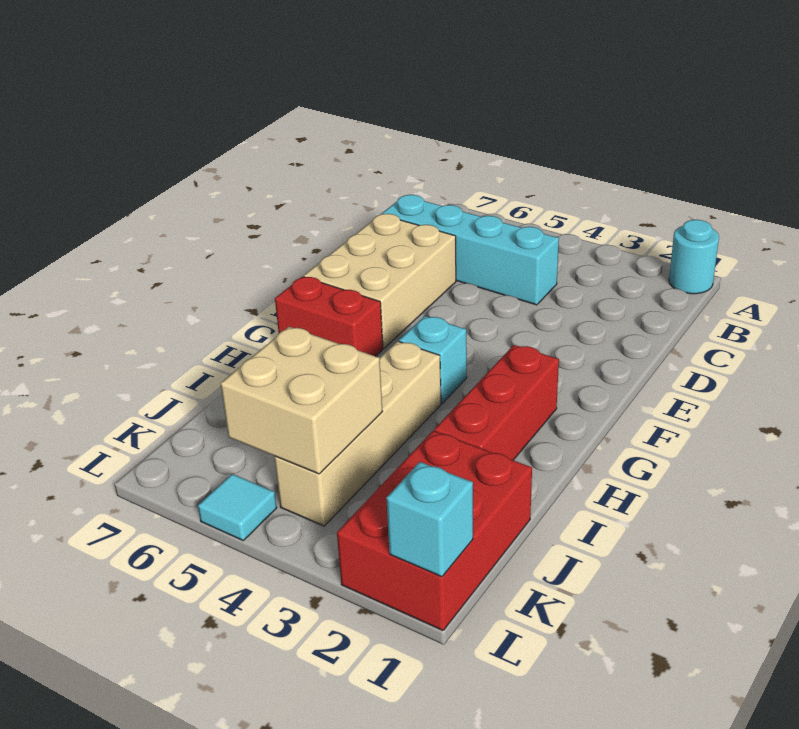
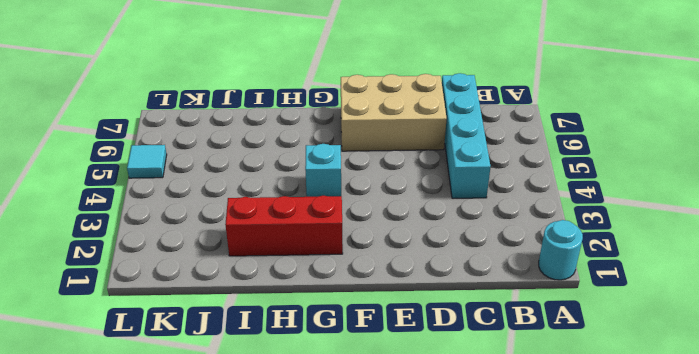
none -> red 1x2 brick [275,277,383,356]
none -> tan 1x4 brick [274,341,441,526]

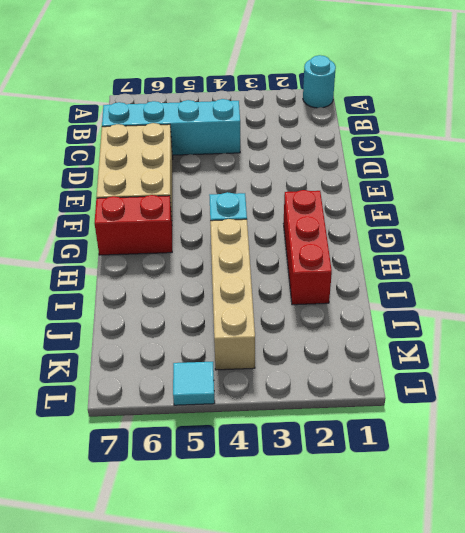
none -> red 2x3 brick [337,431,532,630]
none -> tan 2x2 brick [221,327,382,474]

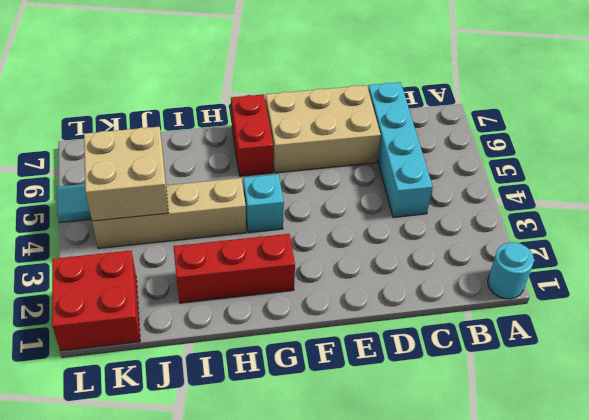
red 2x2 brick [52,251,140,351] -> red 2x3 brick [337,431,532,630]
none -> cyan 1x1 brick [386,462,473,577]

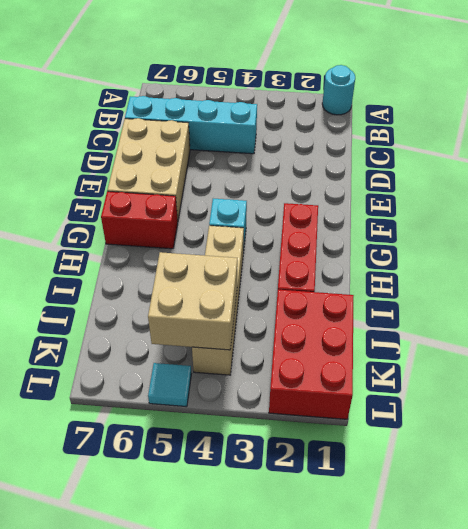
none -> cyan 1x1 brick [386,462,473,577]

